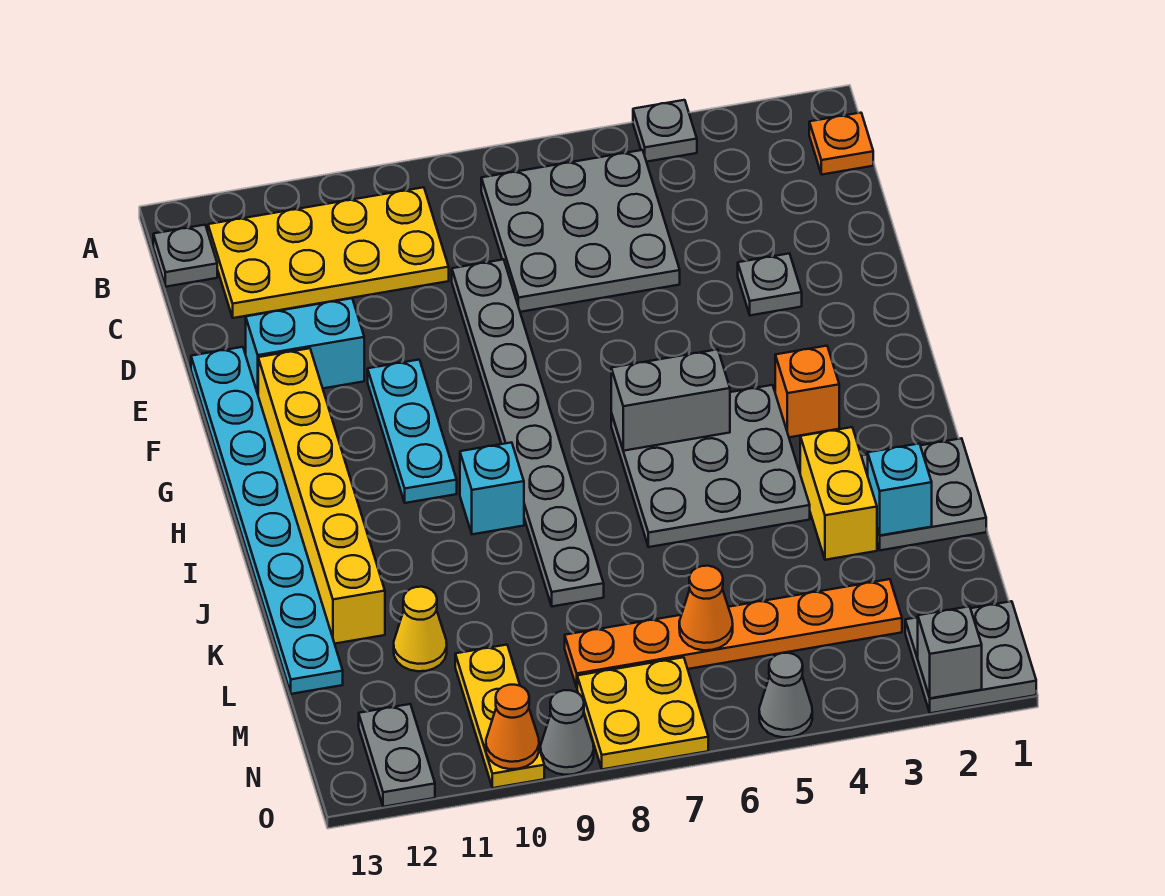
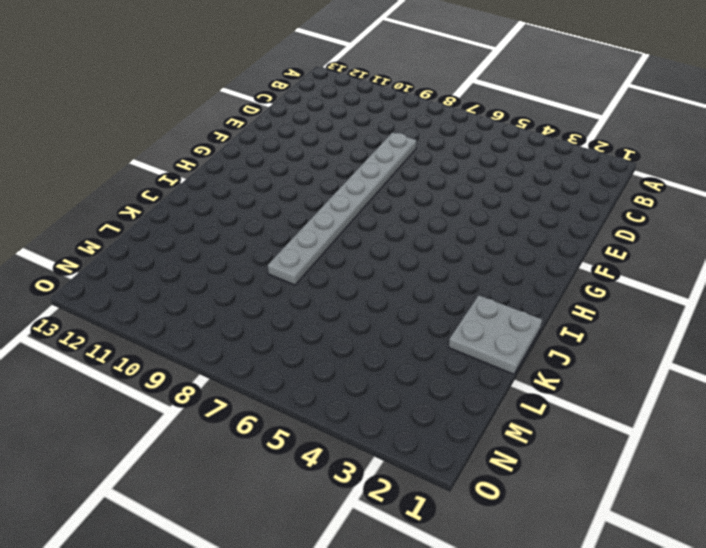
none -> grey 1x1 plate [633,100,697,162]
none -> orange 1x1 plate [809,113,873,175]
none -> grey 3x3 plate [481,150,680,312]

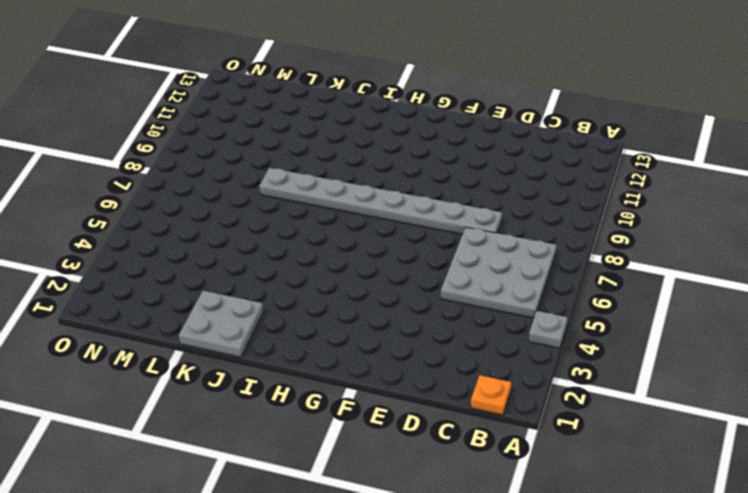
none -> yellow 2x4 plate [208,187,449,318]
none -> grey 1x1 plate [153,225,217,287]
none -> grey 1x1 plate [738,253,802,315]

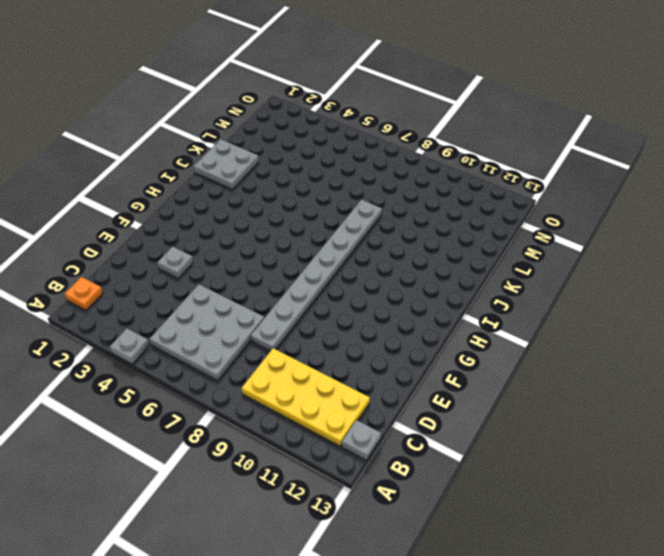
none -> cyan 1x2 brick [246,298,364,393]
none -> cyan 1x8 plate [191,347,343,694]
none -> cyan 1x3 plate [368,360,457,503]

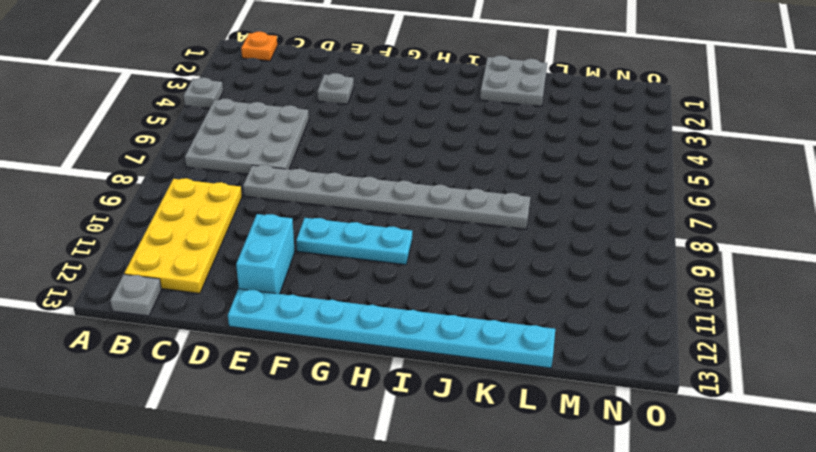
none -> yellow 1x6 brick [258,348,385,644]
none -> orange 1x1 brick [775,346,839,437]
none -> grey 3x3 plate [611,385,810,547]

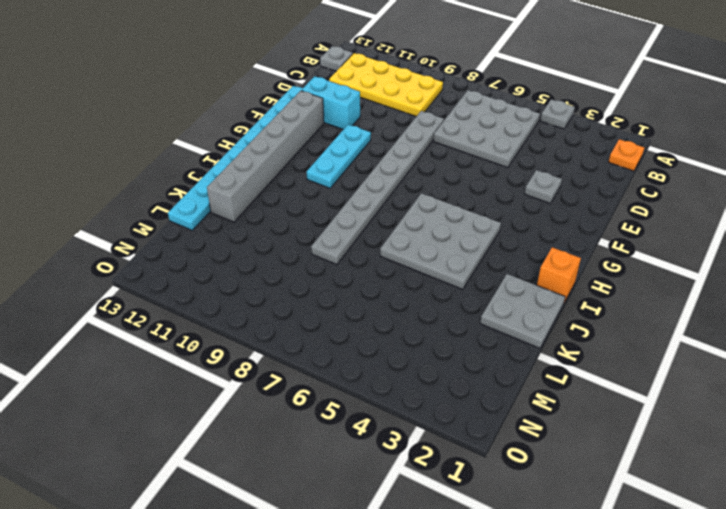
grey 1x6 brick [207,91,324,222] -> yellow 1x6 brick [258,348,385,644]
orange 1x1 brick [537,247,581,302] -> orange 1x1 brick moved to [775,346,839,437]
none -> cyan 1x1 brick [460,442,524,534]
none -> yellow 1x2 brick [800,427,877,560]
none -> yellow 1x1 cone [394,587,447,671]

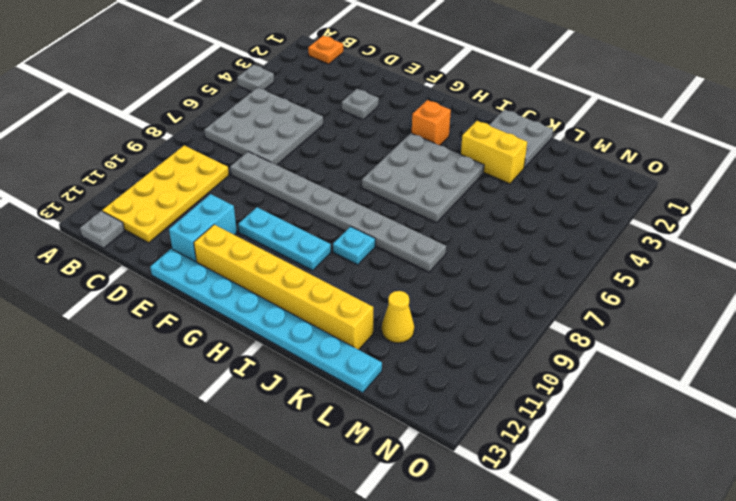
cyan 1x1 plate [333,227,375,265] -> cyan 1x1 brick [460,442,524,534]
none -> orange 1x6 plate [565,579,902,687]
none -> yellow 1x3 plate [455,645,544,788]
none -> grey 2x2 plate [905,601,1036,713]

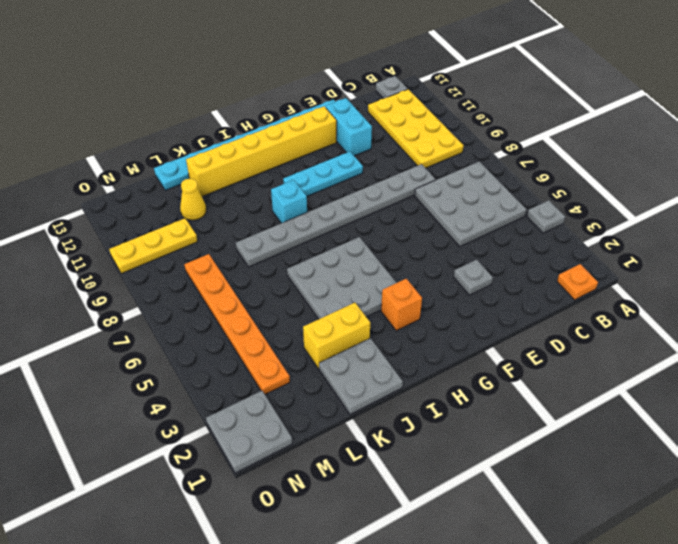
none -> yellow 2x2 plate [577,657,708,769]
none -> grey 1x2 plate [359,704,435,807]
none -> grey 1x1 cone [759,653,812,737]

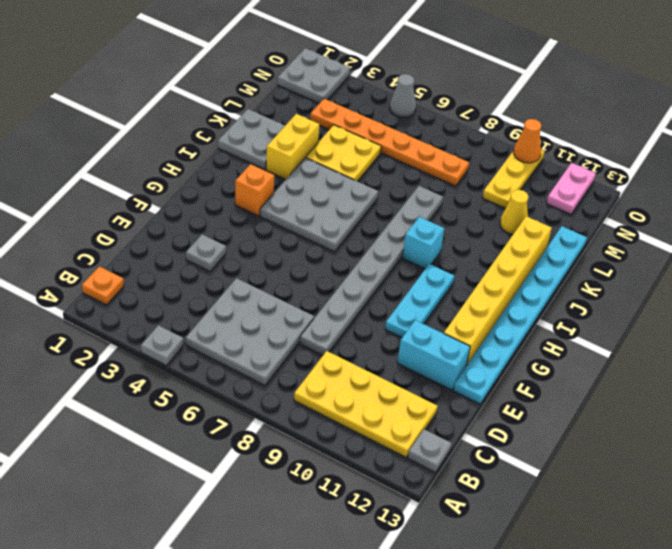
yellow 2x2 plate [306,125,381,181] -> yellow 2x2 plate moved to [577,657,708,769]
pink 1x2 plate [546,163,596,214] -> grey 1x2 plate [359,704,435,807]
none -> grey 1x1 cone [541,690,594,775]
none -> grey 1x2 brick [611,349,730,451]
none -> cyan 1x1 brick [868,444,932,535]

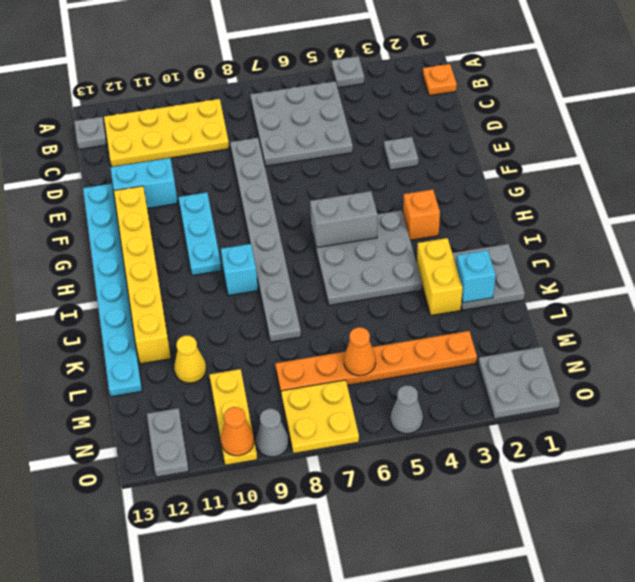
none -> grey 1x1 brick [918,606,982,698]

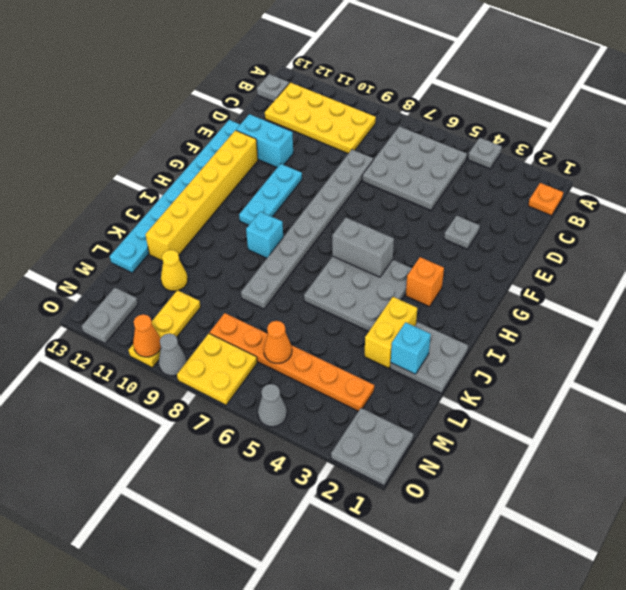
none -> grey 1x1 brick [918,606,982,698]

